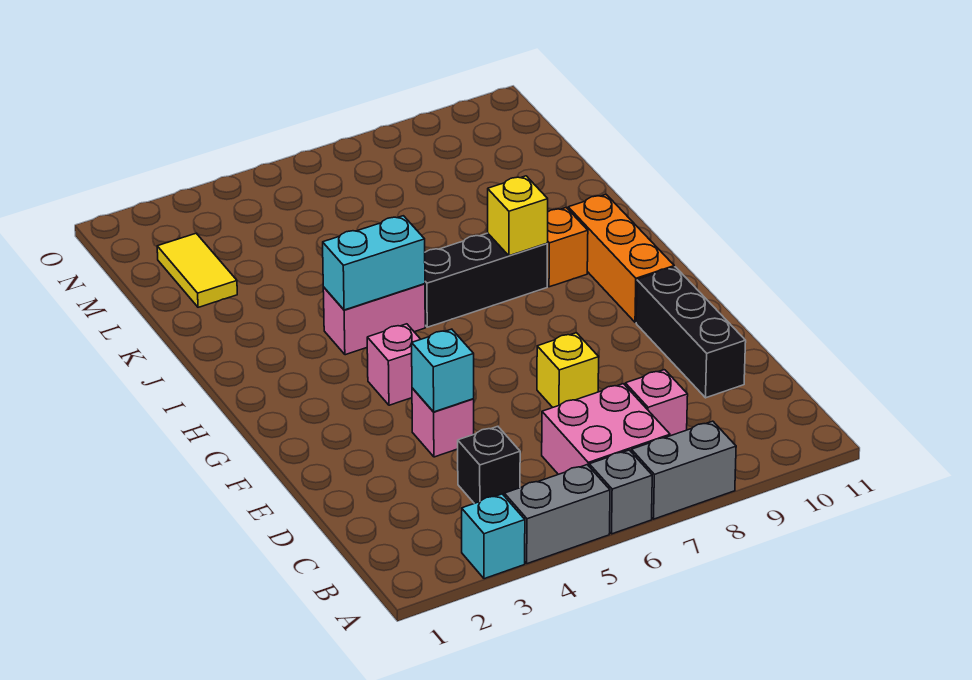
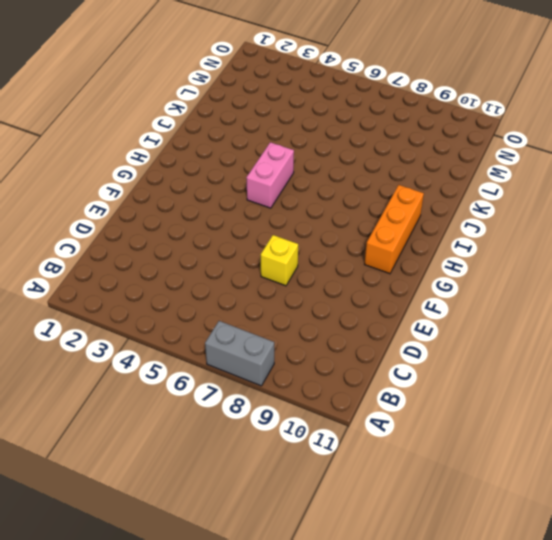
pink 1x2 brick [246,142,294,208] -> pink 1x2 brick turned to [323,284,425,355]
none -> cyan 1x1 brick [462,494,525,579]
none -> grey 1x2 brick [504,465,610,564]
none -> grey 1x1 brick [589,450,652,534]

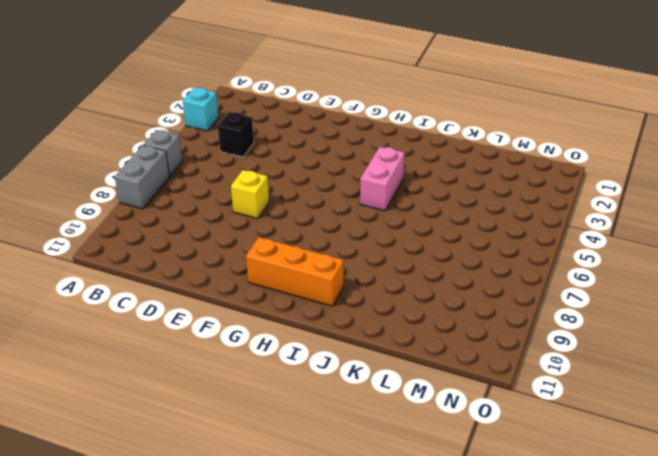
none -> grey 1x2 brick [504,465,610,564]
none -> pink 2x2 brick [542,384,670,474]
none -> pink 1x1 brick [625,370,688,436]

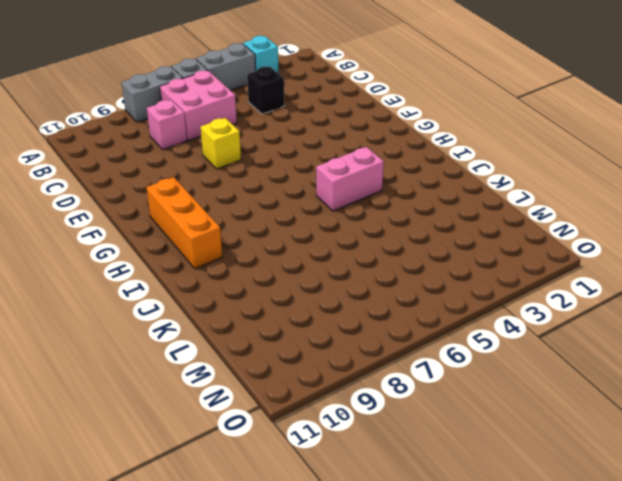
none -> black 1x3 brick [636,267,746,398]
none -> pink 1x1 brick [412,388,474,457]
none -> pink 1x1 brick [367,324,421,405]

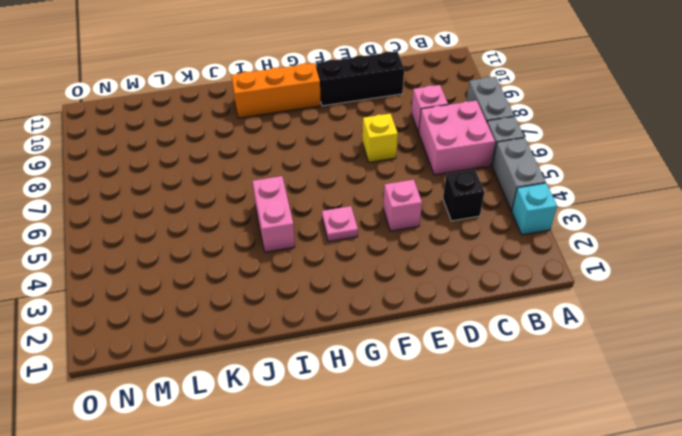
pink 1x1 plate [322,206,358,242] -> pink 1x1 brick [367,324,421,405]
none -> black 1x3 brick [425,233,547,327]
none -> orange 1x1 brick [547,208,588,287]
none -> yellow 1x2 tile [157,233,237,307]

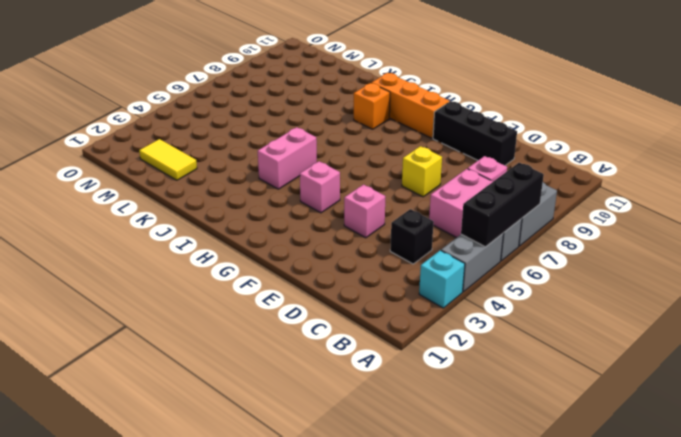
black 1x3 brick [461,163,544,247] -> black 1x3 brick moved to [425,233,547,327]
none -> cyan 1x1 brick [412,329,474,412]
none -> cyan 1x2 brick [323,216,425,310]
none -> yellow 1x1 brick [488,176,548,256]

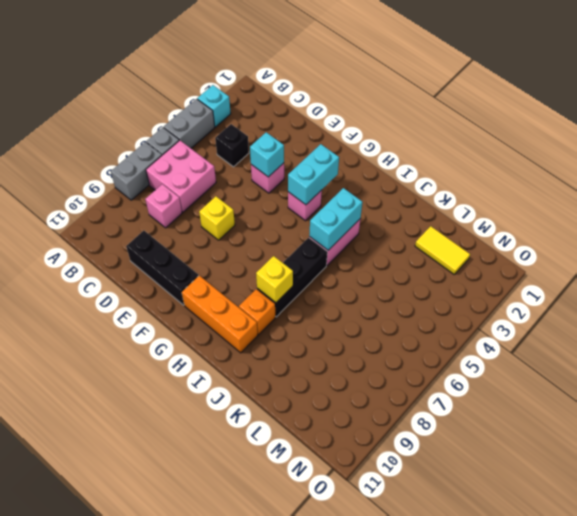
cyan 1x2 brick [288,144,339,205] -> none

